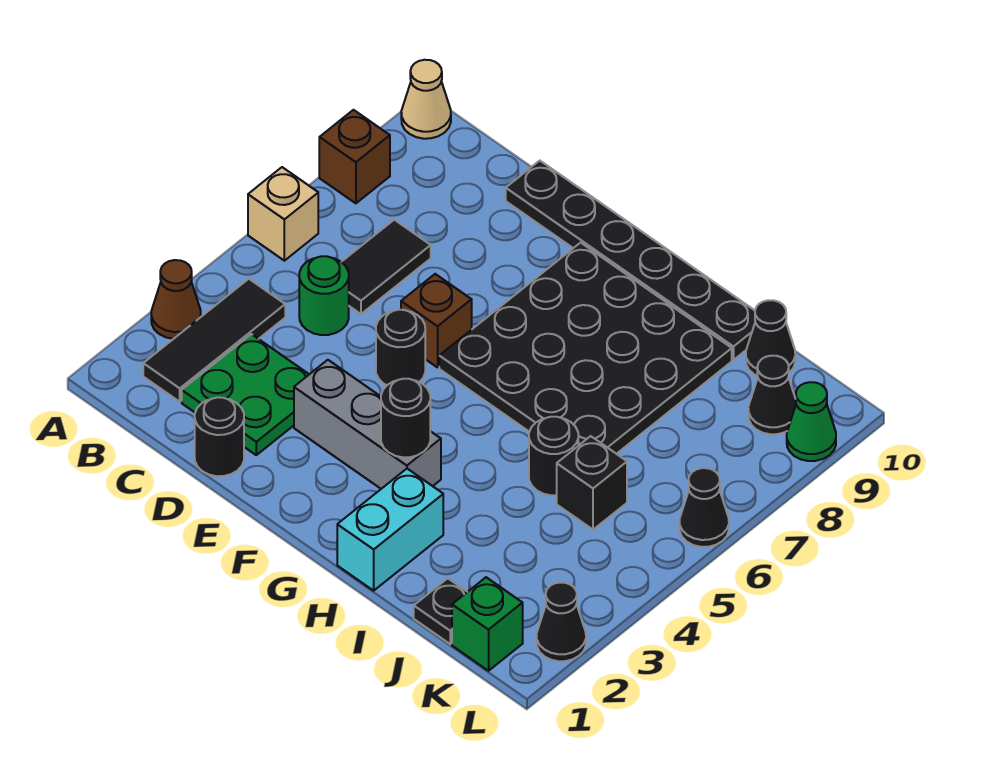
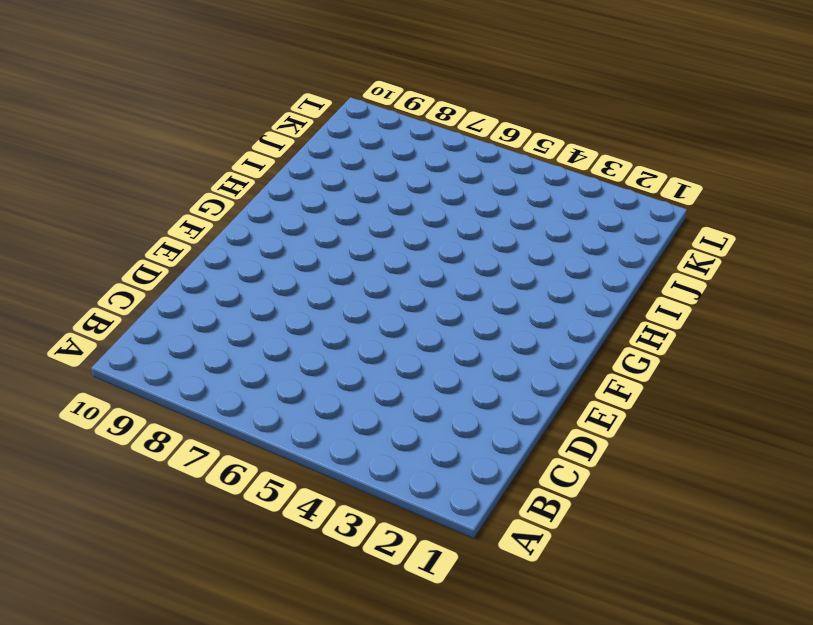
none -> brown 1x1 cone [151,260,201,339]
none -> tan 1x1 brick [248,167,318,261]
none -> brown 1x1 brick [319,110,390,203]

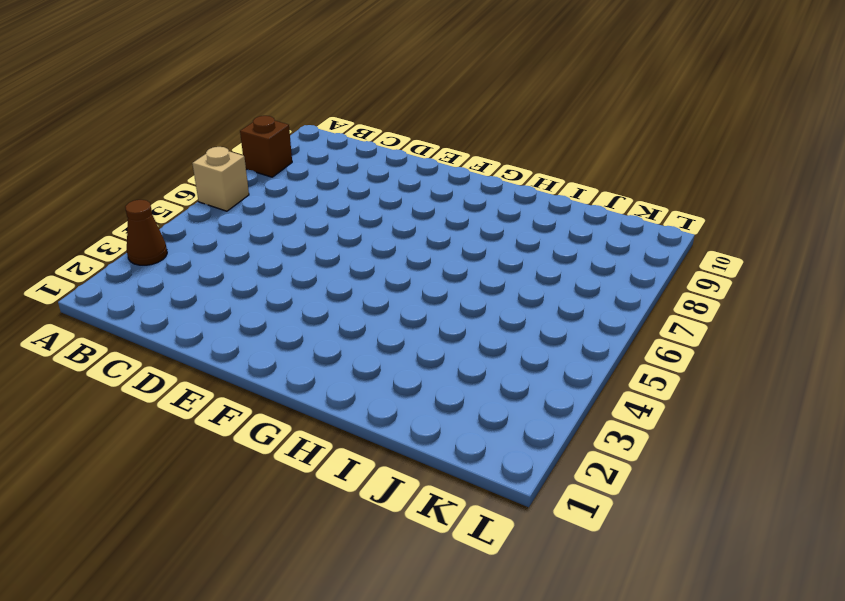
none -> tan 1x1 cone [401,60,451,139]
none -> black 1x3 tile [143,279,285,402]
none -> green 2x2 plate [182,334,309,455]

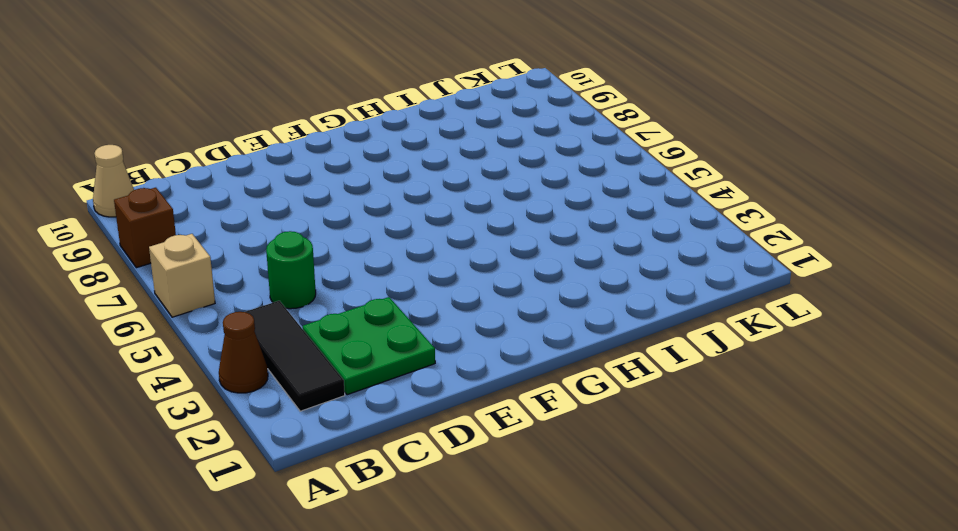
none -> black 1x2 tile [342,220,431,314]
none -> black 1x1 round brick [195,397,244,476]
none -> black 1x6 plate [506,161,755,360]

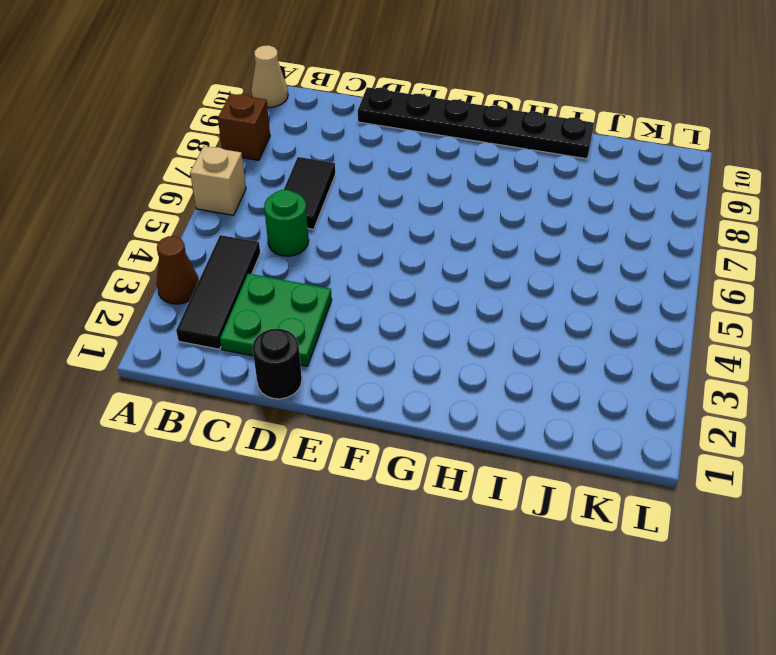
none -> grey 1x3 brick [294,360,441,489]
none -> black 1x1 round brick [376,310,425,385]
none -> brown 1x1 brick [401,274,472,367]

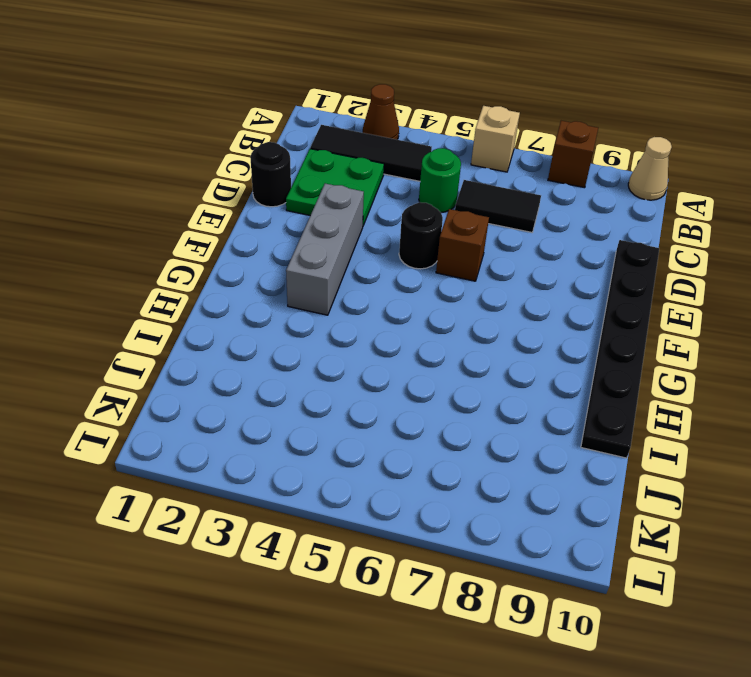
none -> black 4x4 plate [439,243,732,454]
none -> cyan 1x2 brick [337,469,443,591]
none -> black 1x1 round brick [529,417,578,495]

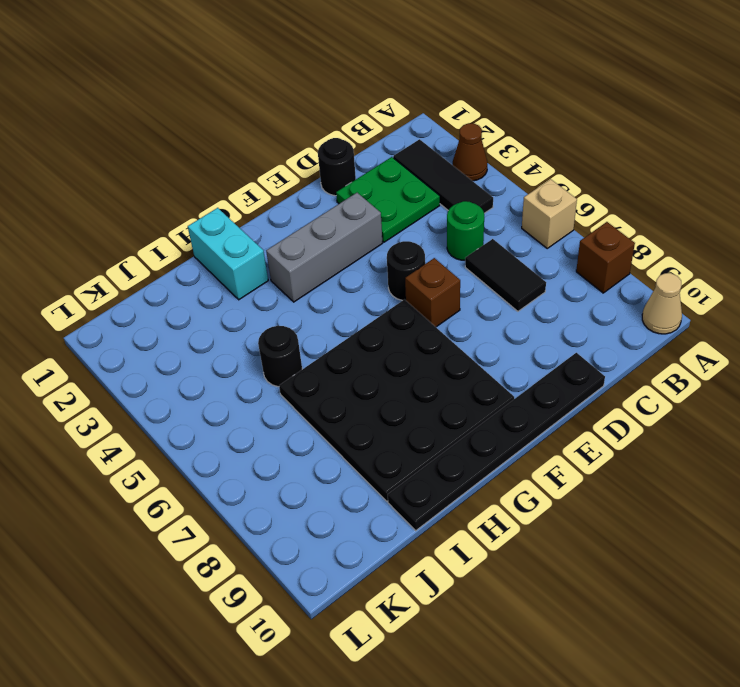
none -> black 1x1 plate [414,578,467,644]
none -> black 1x1 brick [557,436,627,530]
none -> black 1x1 cone [746,300,795,376]

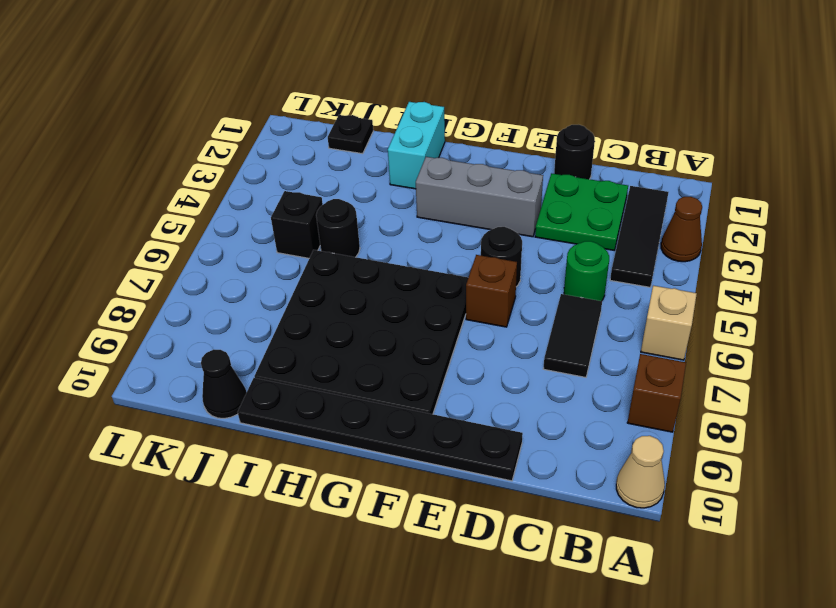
none -> green 1x1 brick [452,577,523,671]
none -> black 1x1 cone [748,356,796,434]
none -> black 1x1 cone [537,583,586,661]

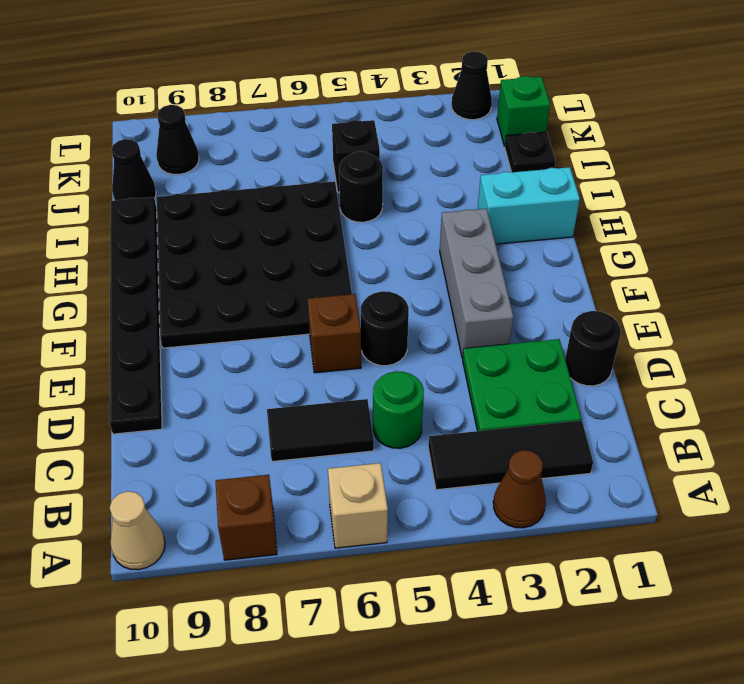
none -> black 1x1 cone [679,468,729,547]
none -> green 1x1 cone [787,382,836,461]
none -> black 1x1 round brick [381,379,430,457]

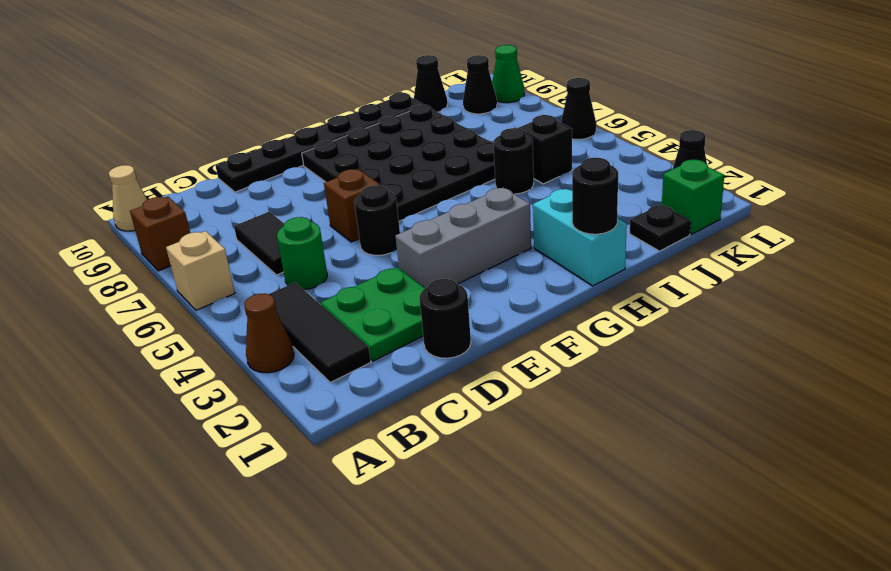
black 1x1 round brick [572,158,618,234] -> black 1x1 round brick moved to [381,379,430,457]

